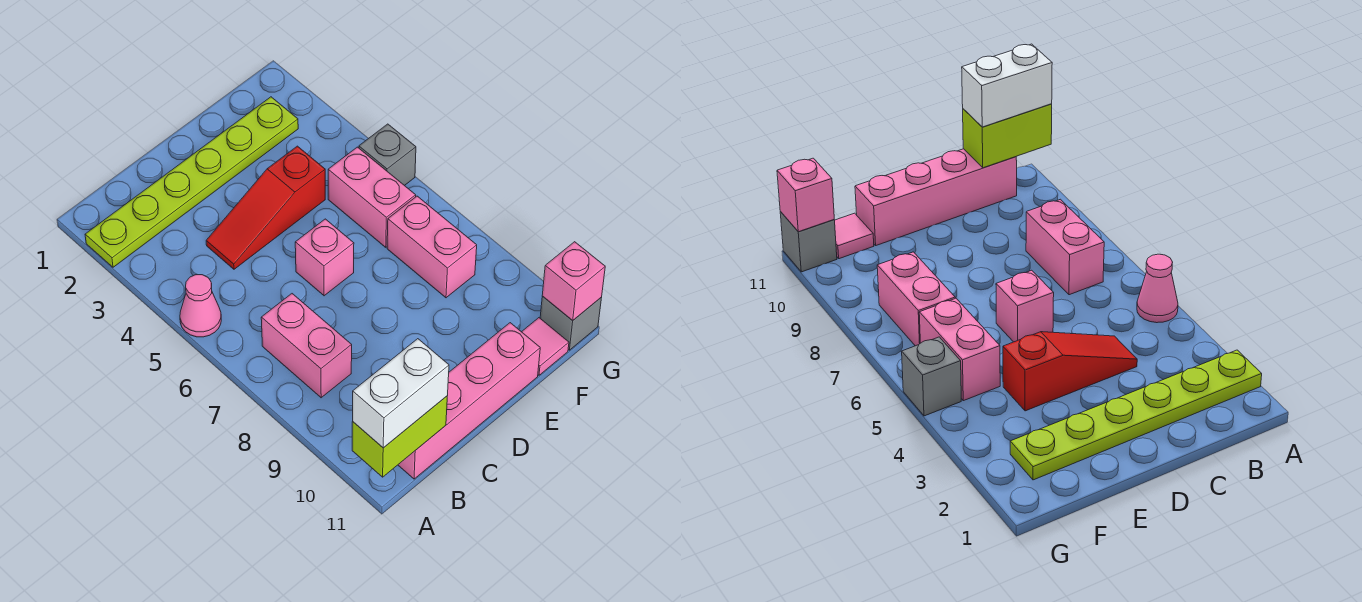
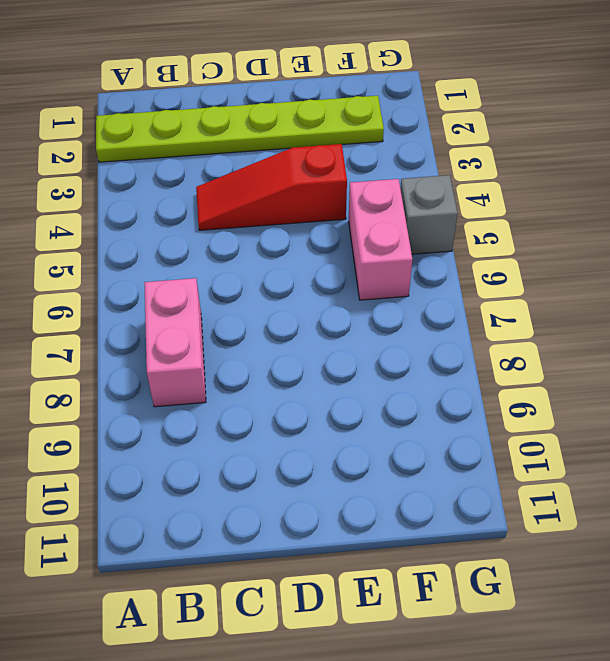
none -> pink 1x1 cone [180,275,221,337]
none -> pink 1x4 brick [398,323,540,479]
none -> pink 1x1 brick [295,219,354,296]

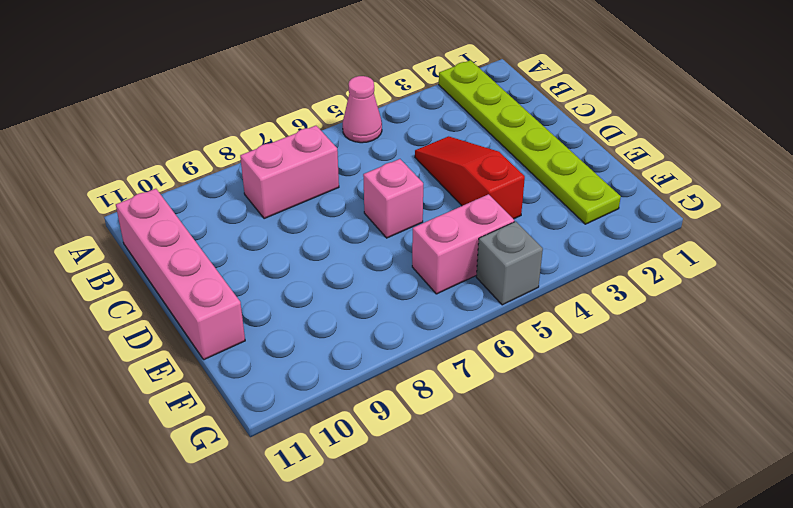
none -> pink 1x2 brick [387,196,477,298]
none -> pink 1x1 tile [522,318,569,375]
none -> grey 1x1 brick [540,296,602,350]

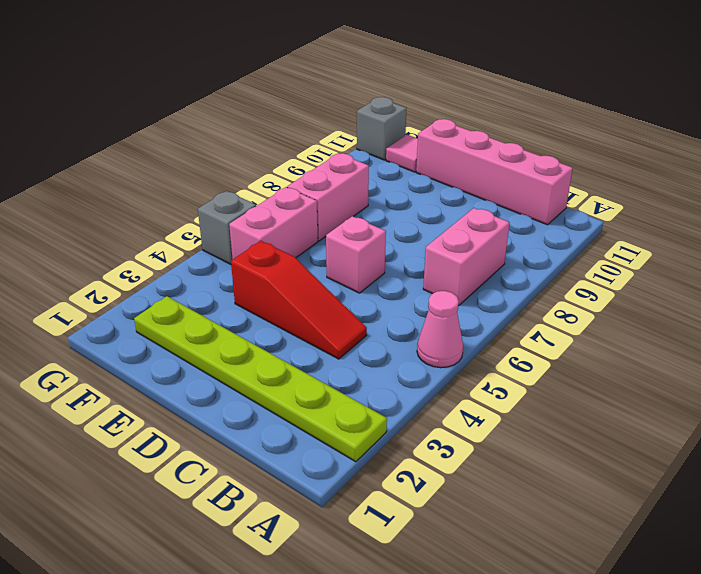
none -> lime 1x2 brick [352,396,447,477]
none -> pink 1x1 brick [542,242,605,321]
none -> white 1x2 brick [353,339,449,448]

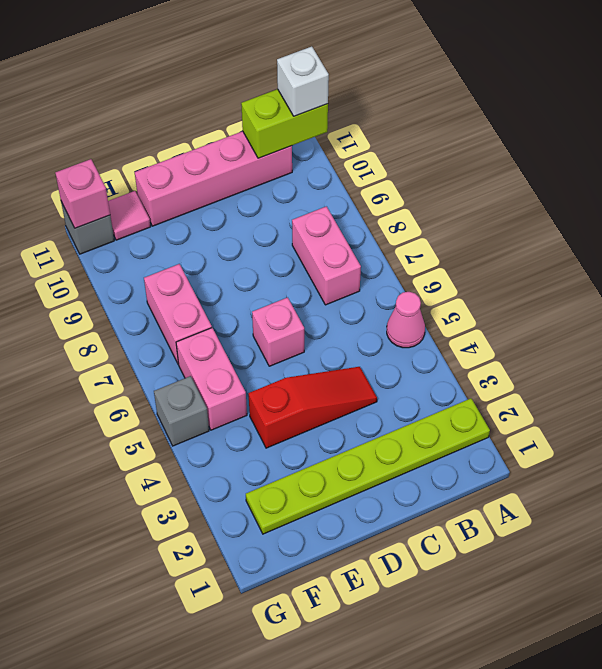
white 1x1 brick [277,46,329,116] -> white 1x2 brick [353,339,449,448]

